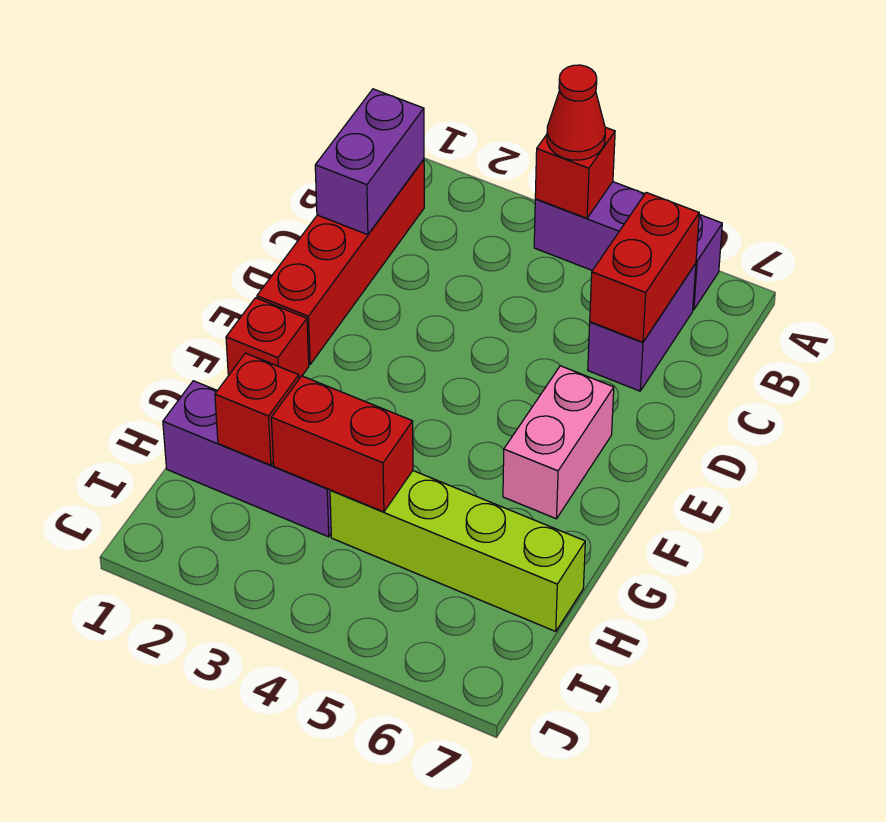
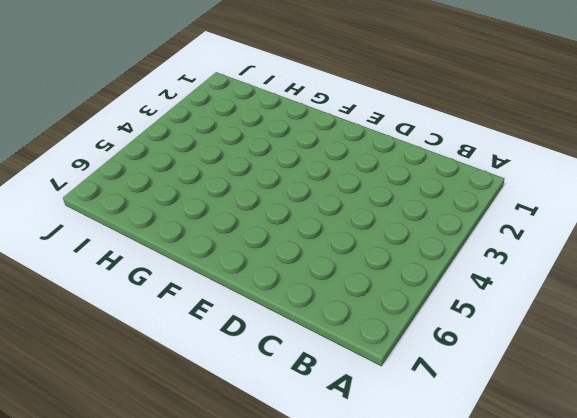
none -> purple 1x3 brick [534,182,722,310]
none -> red 1x4 brick [257,159,424,365]
none -> purple 1x2 brick [588,263,696,391]

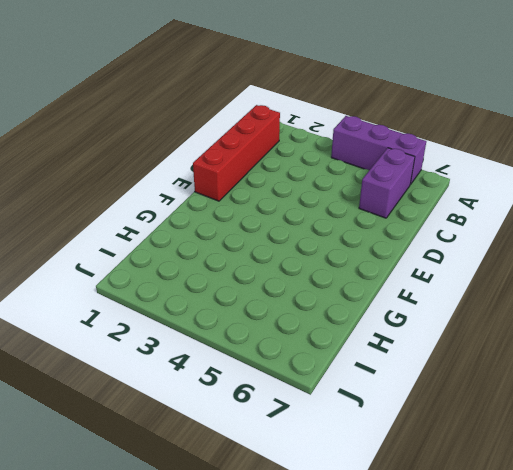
none -> pink 1x2 brick [503,366,614,519]
none -> red 1x1 brick [226,298,309,379]
none -> purple 1x3 brick [163,381,331,537]

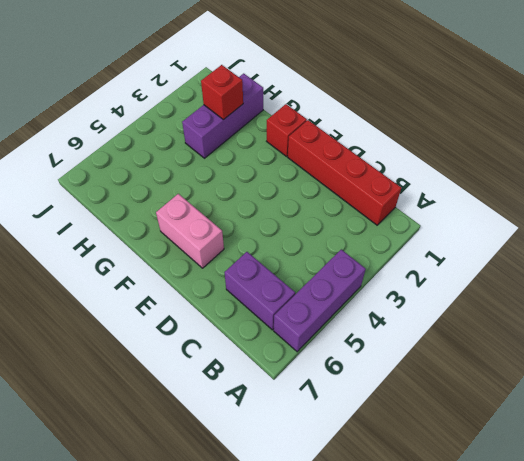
none -> lime 1x4 brick [330,471,585,631]
none -> red 1x1 brick [535,127,615,218]
none -> purple 1x2 brick [315,89,424,235]

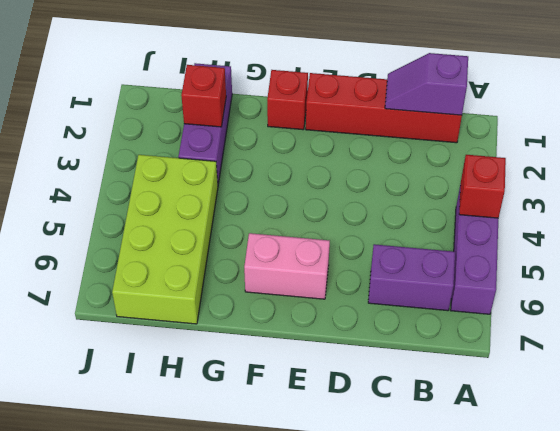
purple 1x2 slope [385,53,468,115] -> purple 1x2 brick [315,89,424,235]
lime 2x4 brick [112,155,218,324] -> lime 1x4 brick [330,471,585,631]
none -> red 1x2 brick [590,193,699,342]
none -> red 1x2 brick [271,376,413,512]
none -> red 1x1 cone [547,65,605,160]

